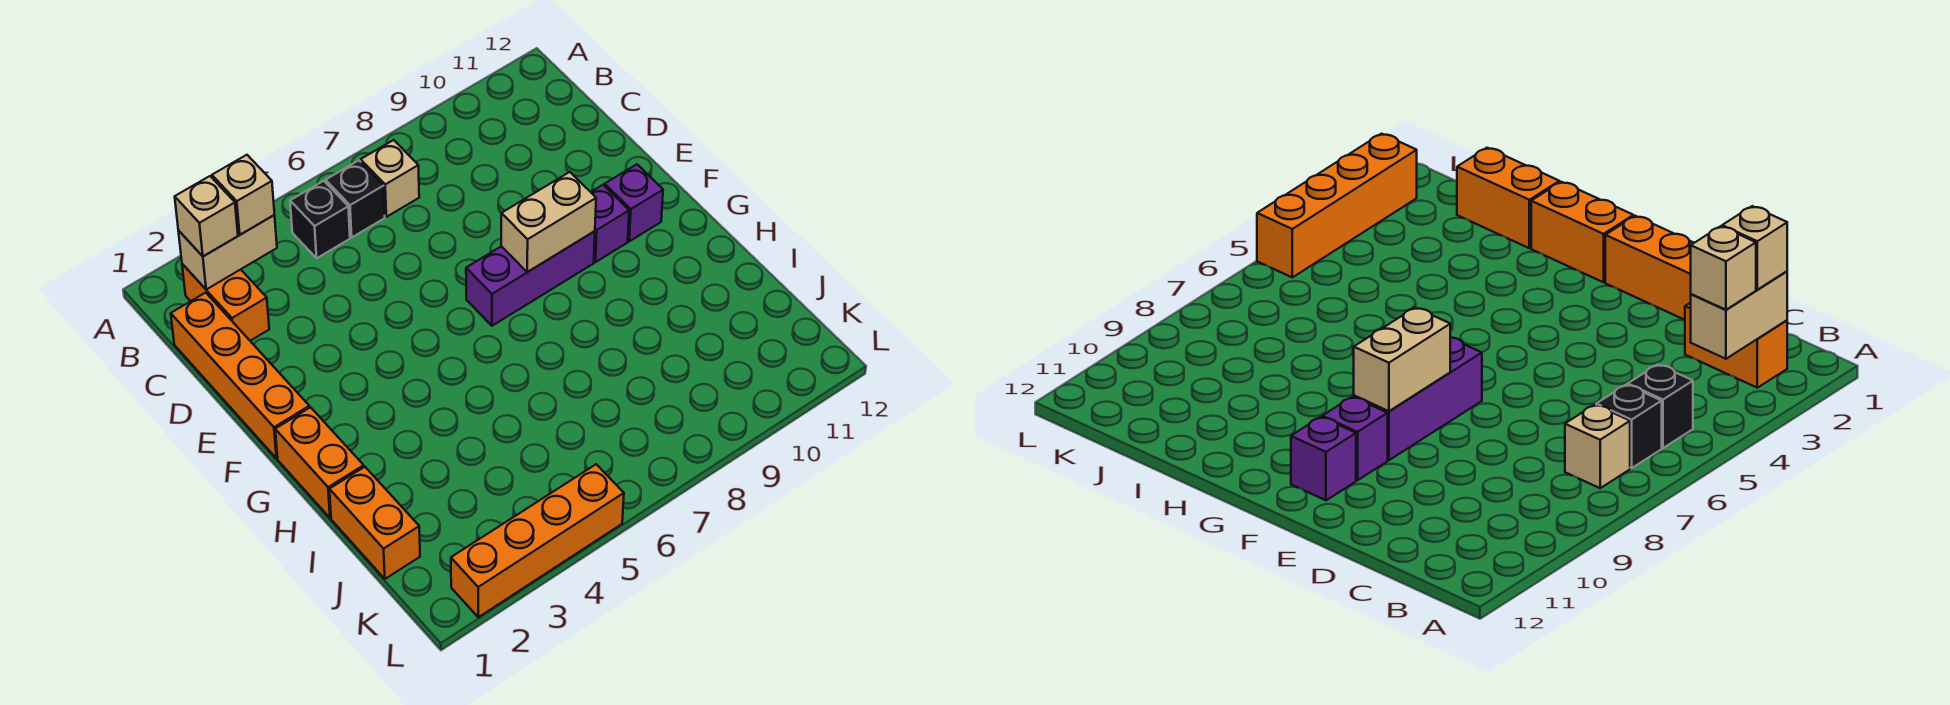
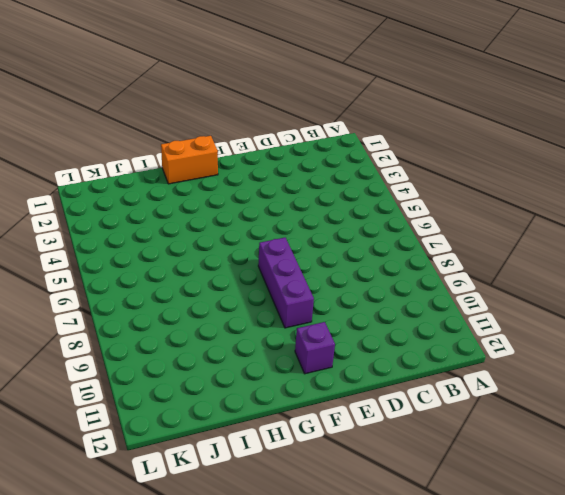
none -> orange 1x2 brick [182,264,269,341]
none -> black 1x1 brick [290,181,350,258]
none -> black 1x1 brick [326,160,385,237]

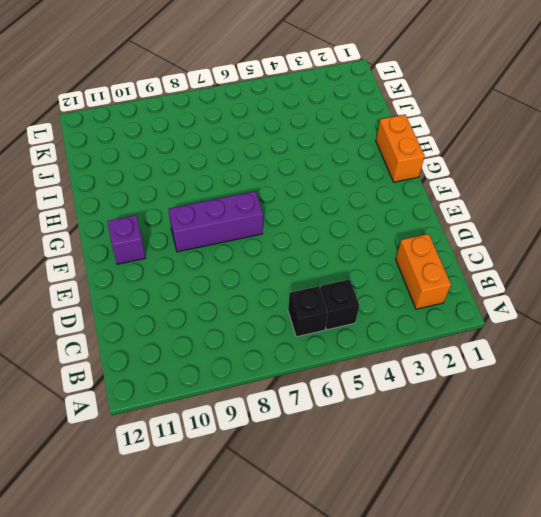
none -> tan 1x1 brick [361,140,419,217]
none -> orange 1x4 brick [171,293,309,458]
none -> purple 1x1 brick [591,185,629,262]

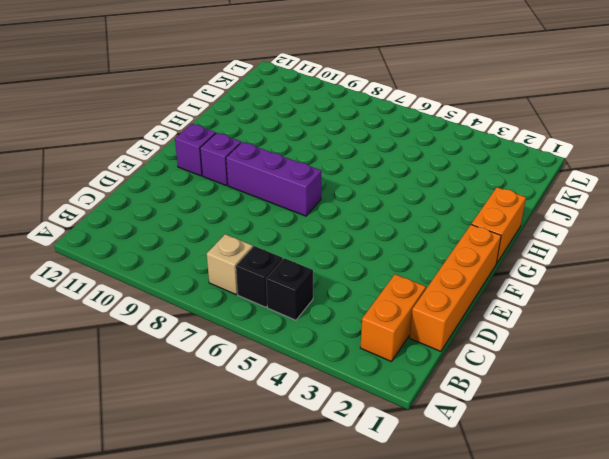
none -> orange 1x2 brick [329,467,420,579]
none -> orange 1x4 brick [451,464,624,617]
none -> tan 1x2 brick [178,215,277,290]

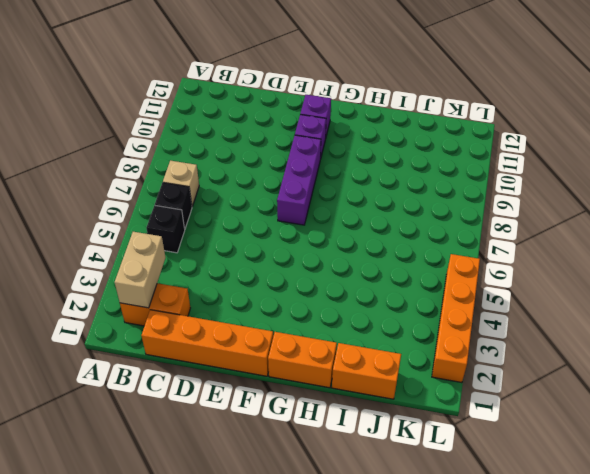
none -> tan 1x2 brick [501,172,596,272]
none -> tan 1x1 brick [175,176,238,256]
none -> tan 1x1 brick [212,155,275,235]

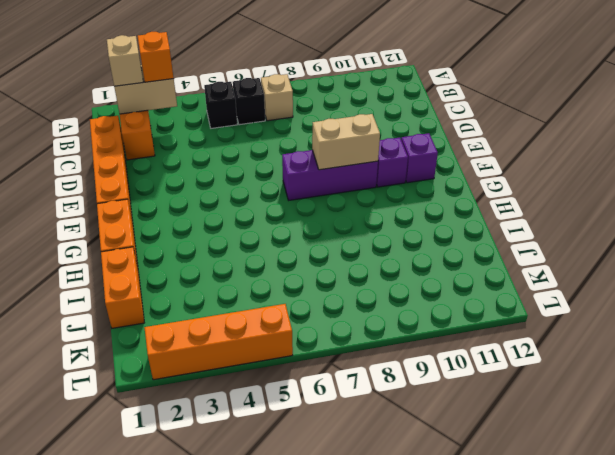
orange 1x1 brick [138,32,174,82] -> tan 1x1 brick [212,155,275,235]

